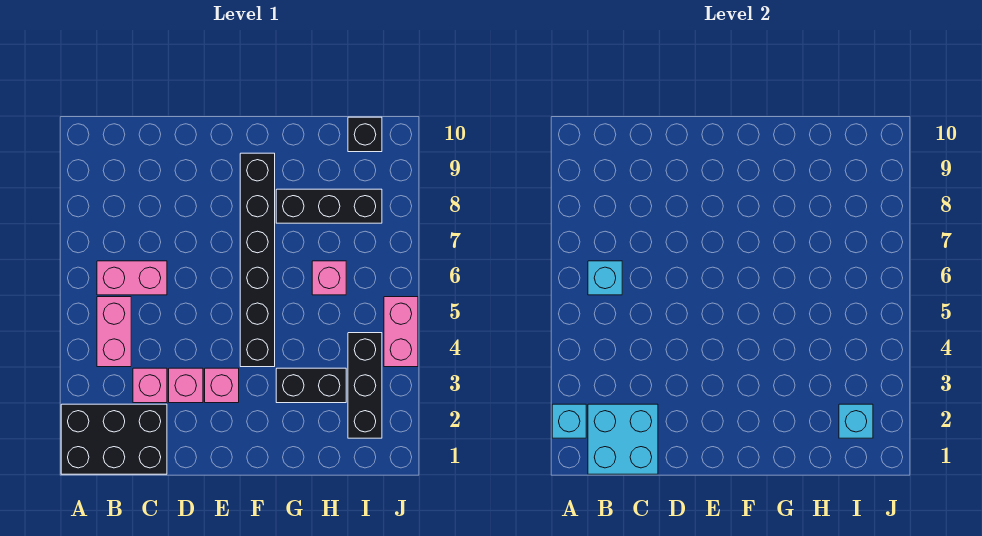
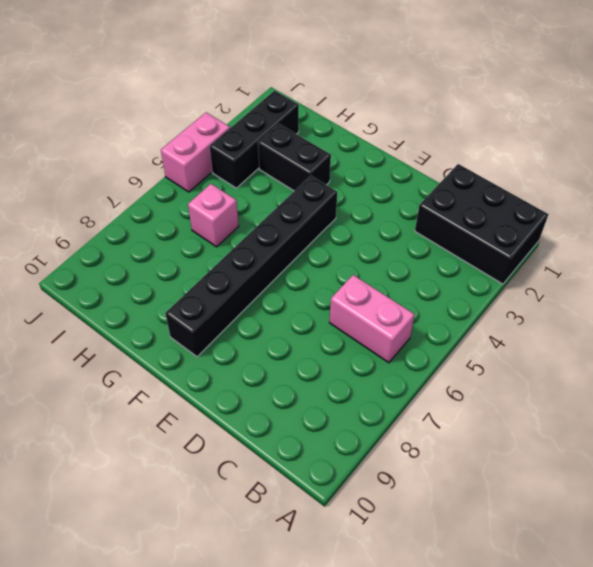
none -> pink 1x2 brick [97,297,131,367]
none -> pink 1x1 brick [133,368,167,403]
none -> pink 1x1 brick [169,368,203,403]

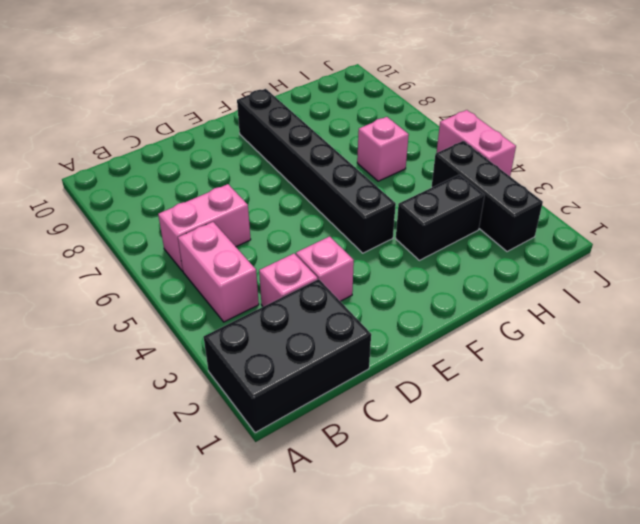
none -> pink 1x1 brick [205,368,239,403]
none -> black 1x3 brick [276,189,382,223]
none -> black 1x1 brick [348,117,382,152]

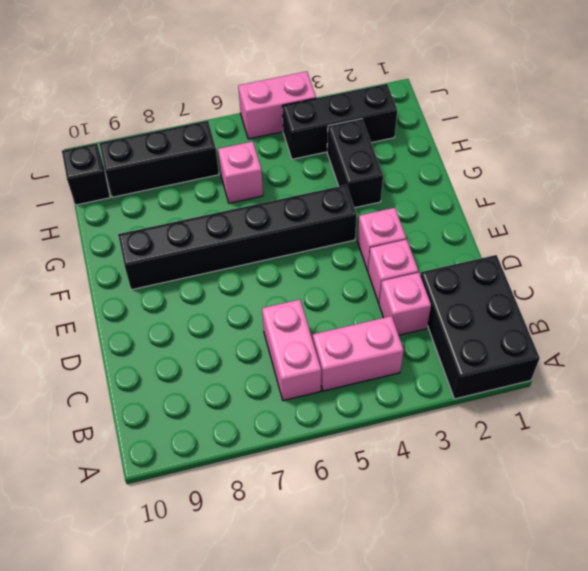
black 1x3 brick [99,121,219,197] -> black 1x3 brick turned to [276,189,382,223]
none -> cyan 1x1 brick [552,404,586,438]
none -> cyan 2x2 brick [588,404,658,474]
none -> cyan 1x1 brick [588,261,622,295]

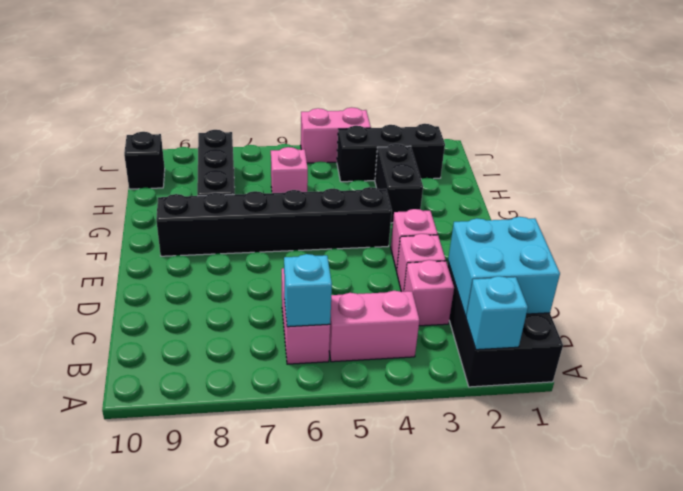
none -> cyan 1x1 brick [839,404,873,438]

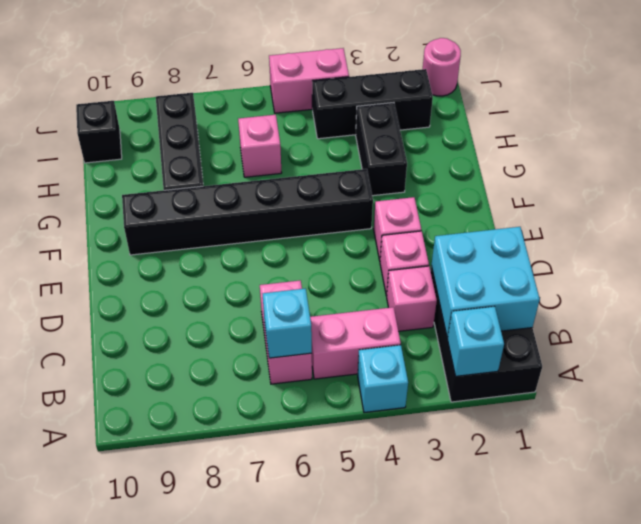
cyan 1x1 brick [358,345,408,413] -> cyan 1x1 brick moved to [839,404,873,438]
pink 1x1 round brick [423,38,461,96] -> none

